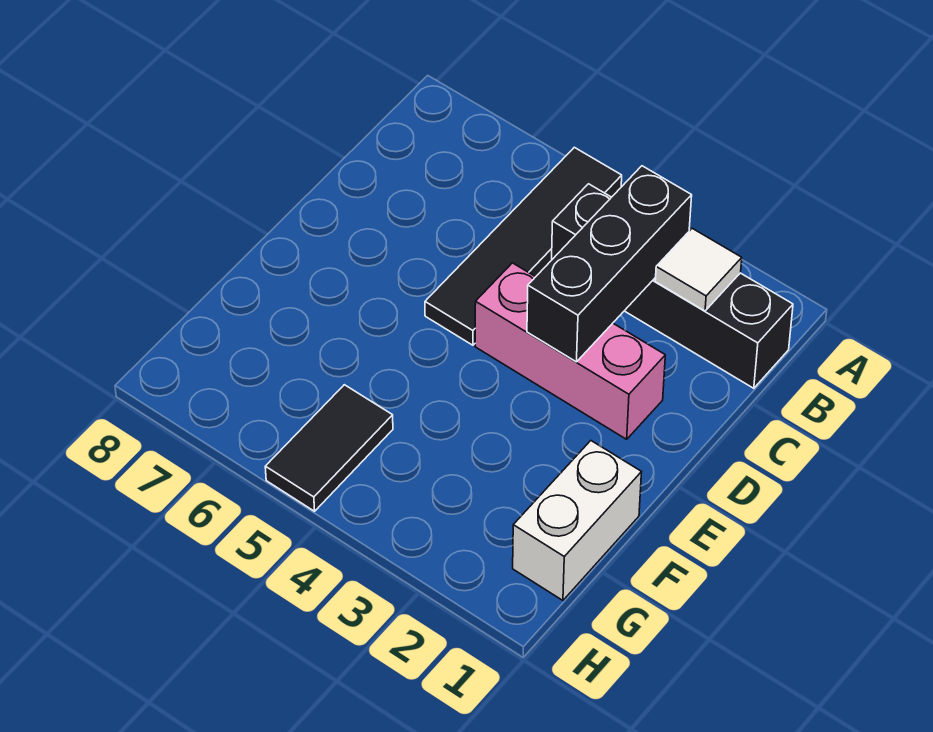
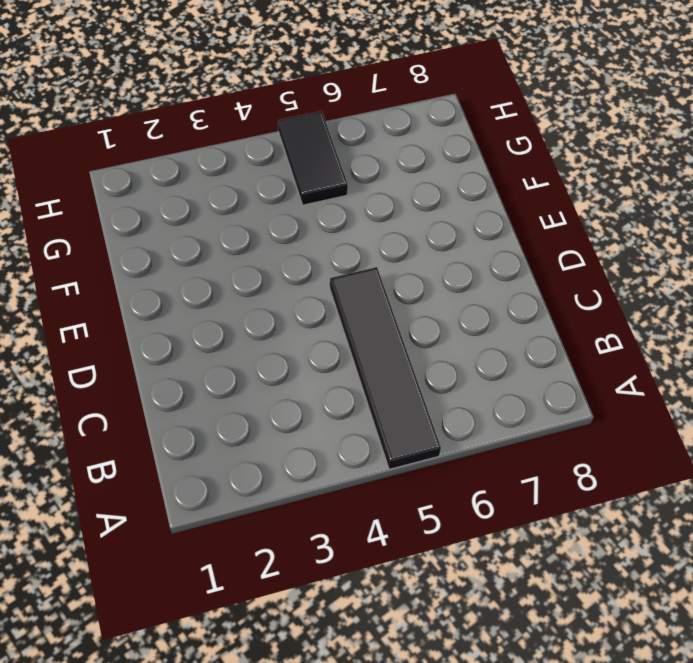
none -> black 1x4 brick [552,184,793,388]
none -> pink 1x3 brick [475,263,665,439]

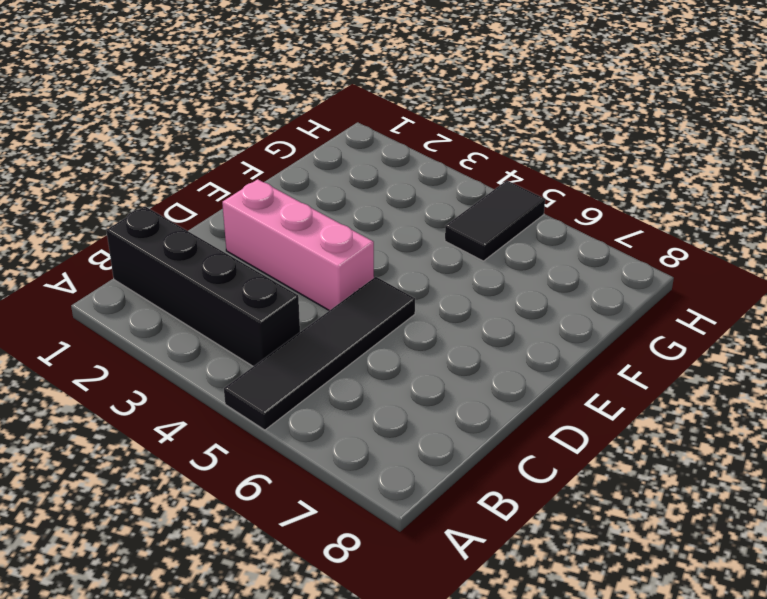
none -> white 1x2 brick [513,441,641,600]
none -> white 1x1 tile [655,228,742,311]

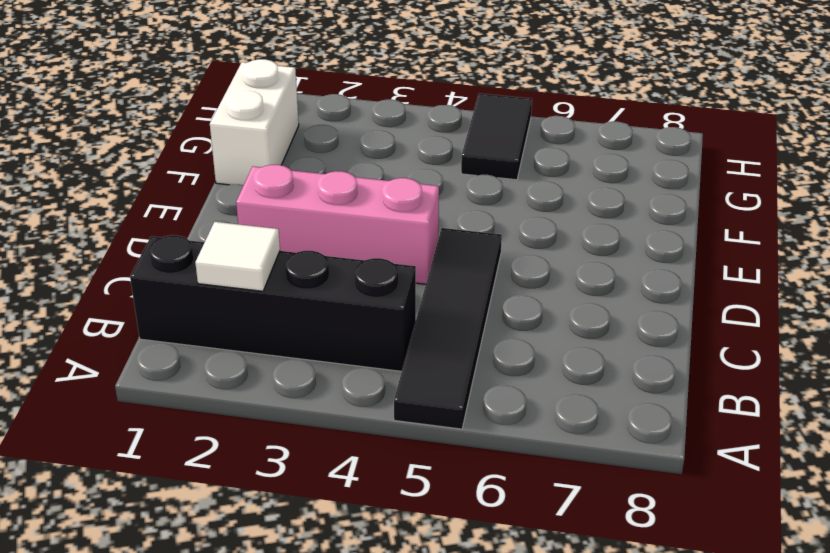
none -> black 1x3 brick [527,166,692,362]

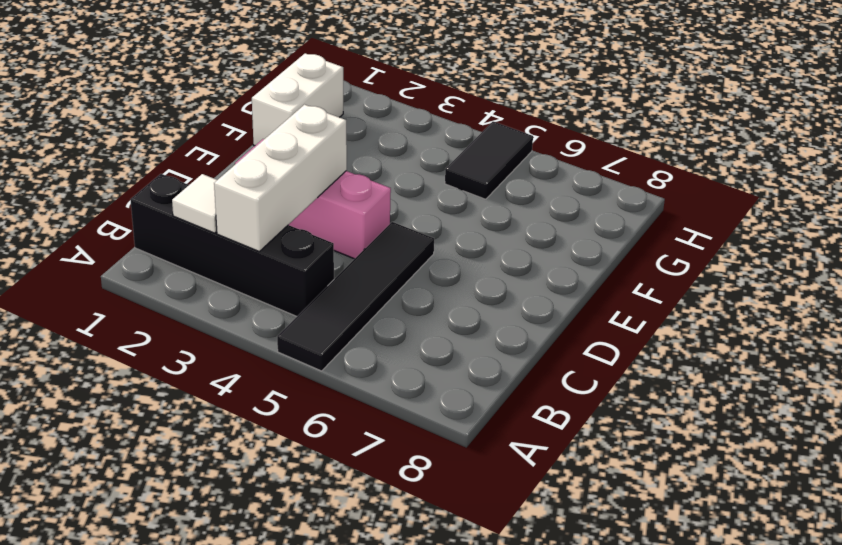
white 1x3 brick [214,105,347,251] -> black 1x3 brick [527,166,692,362]

